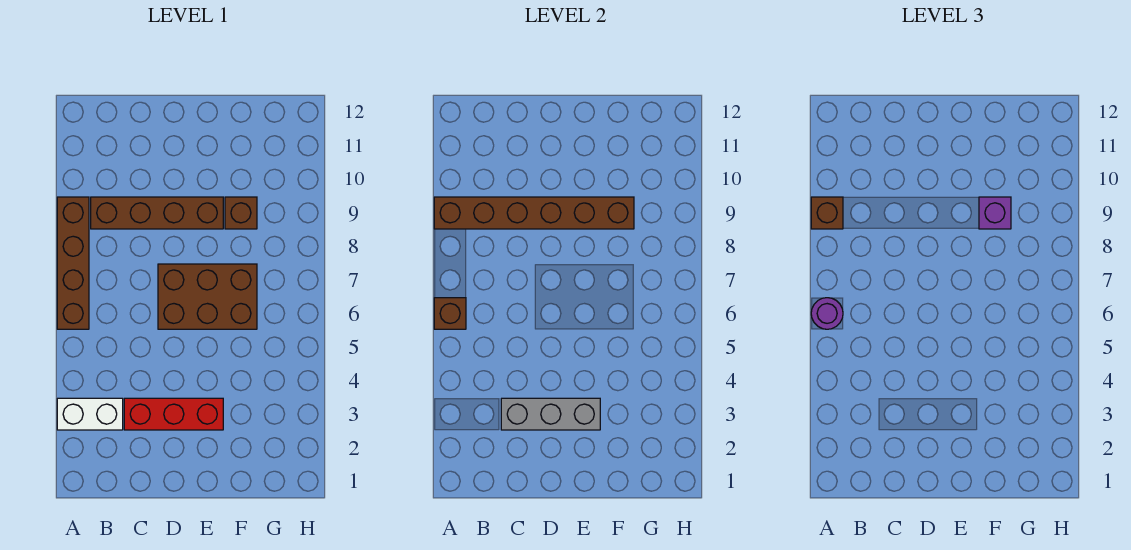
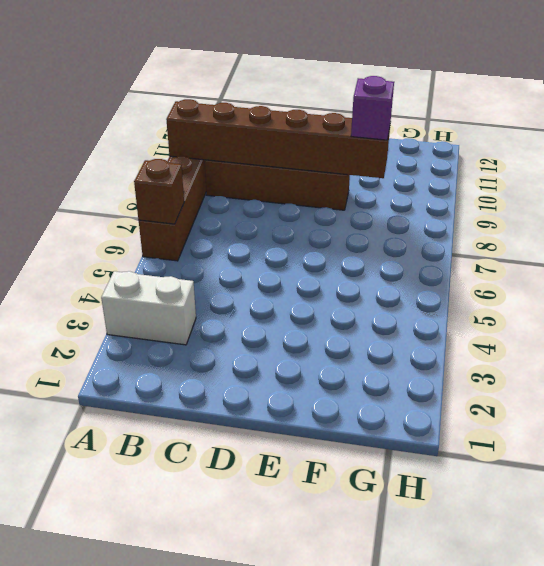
none -> red 1x3 brick [124,398,223,430]
none -> brown 2x3 brick [158,264,257,329]
none -> brown 1x1 brick [225,197,257,229]

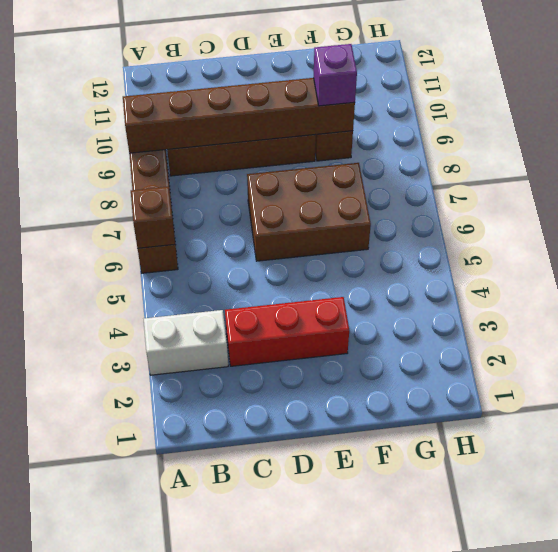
none -> grey 1x3 brick [501,398,600,430]
none -> purple 1x1 round brick [811,298,843,329]
none -> brown 1x1 brick [811,197,843,229]

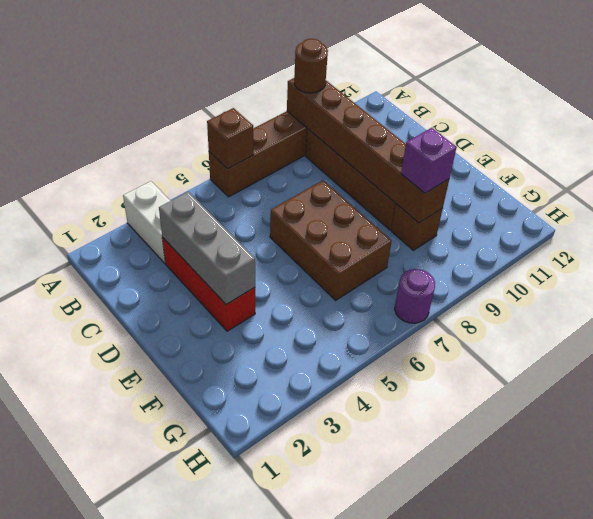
brown 1x1 round brick [294,39,328,93] -> brown 1x1 brick [811,197,843,229]
purple 1x1 round brick [395,269,435,323] -> purple 1x1 round brick moved to [811,298,843,329]

